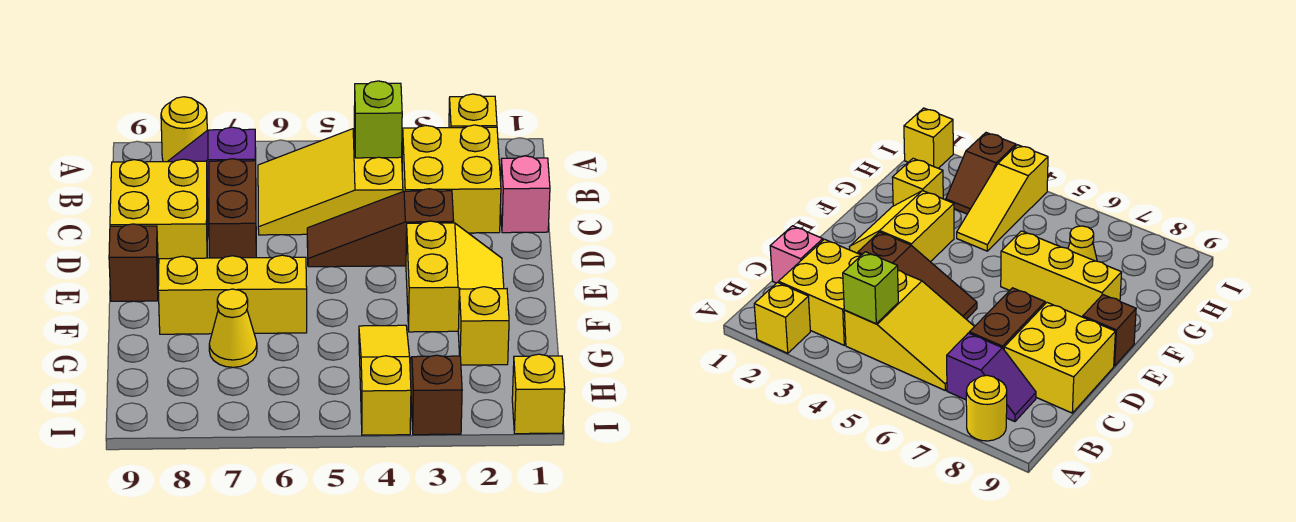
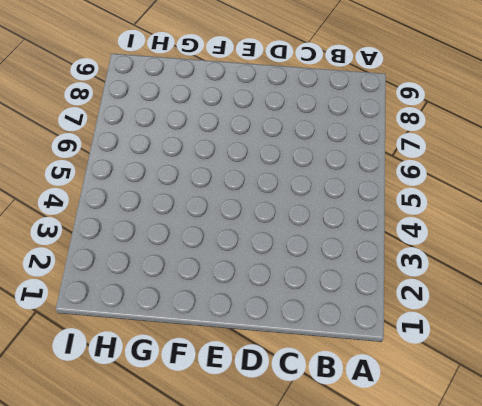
none -> yellow 1x1 brick [449,94,497,128]
none -> yellow 1x1 round brick [161,97,207,162]
none -> yellow 2x2 brick [402,125,501,233]

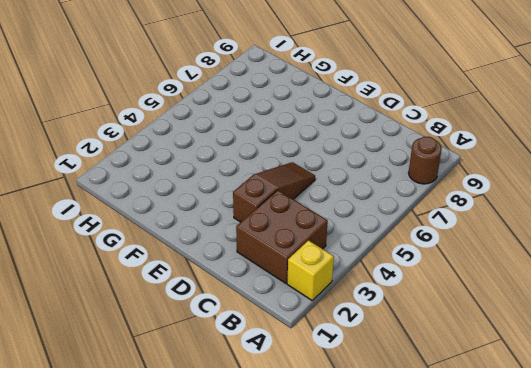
brown 1x1 round brick [408,137,442,184] -> yellow 1x1 round brick [161,97,207,162]
brown 2x2 brick [236,190,328,283] -> yellow 2x2 brick [402,125,501,233]
none -> yellow 2x3 slope [258,129,403,235]
none -> purple 1x2 slope [168,127,256,204]
none -> pink 1x1 brick [500,156,550,233]

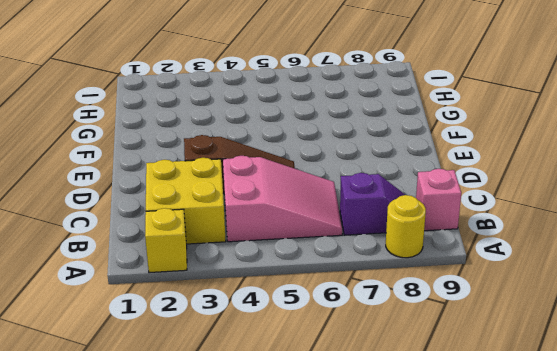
pink 2x3 slope [223,156,342,242] -> yellow 2x3 slope [258,129,403,235]
pink 1x1 brick [416,169,461,231] -> pink 1x1 brick moved to [500,156,550,233]
none -> brown 1x2 brick [209,159,256,258]
none -> yellow 2x2 brick [110,159,208,268]
none -> yellow 2x2 slope [406,221,504,332]

